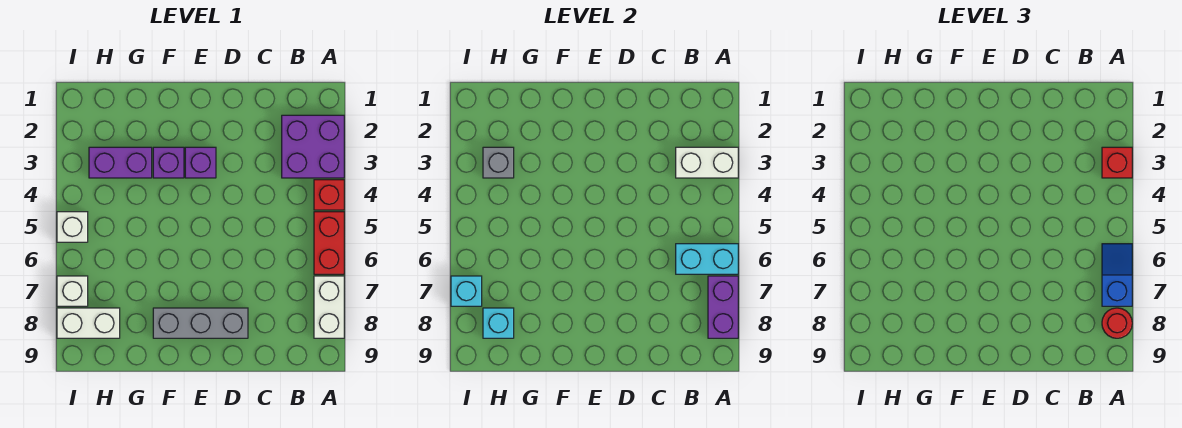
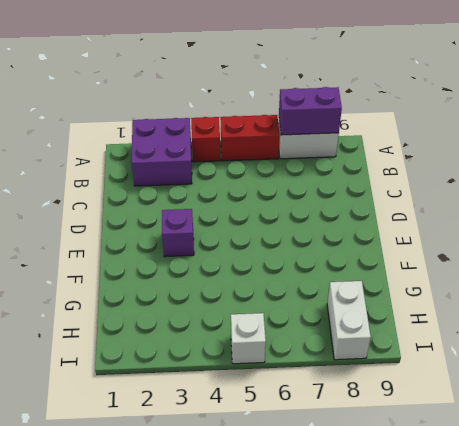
none -> grey 1x3 brick [153,308,248,338]
none -> purple 1x1 brick [153,147,184,178]
none -> purple 1x2 brick [89,147,152,178]

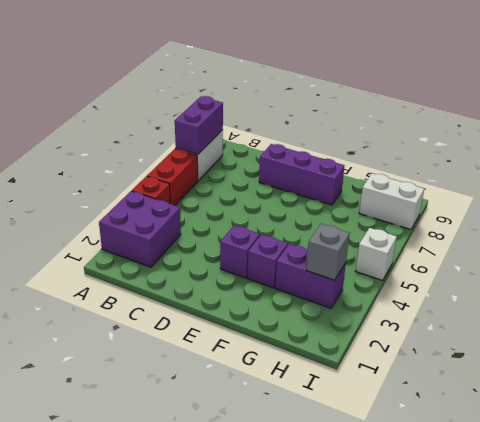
purple 1x3 brick [259,144,344,205] -> grey 1x3 brick [153,308,248,338]
none -> white 1x1 brick [57,276,88,306]
none -> white 1x2 brick [676,147,738,178]
none -> cyan 1x2 brick [676,244,738,274]

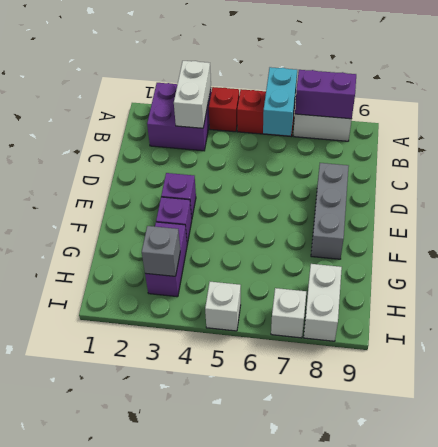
none -> cyan 1x1 brick [483,308,514,338]
none -> cyan 1x1 brick [451,276,482,306]
none -> red 1x1 brick [1102,147,1132,178]

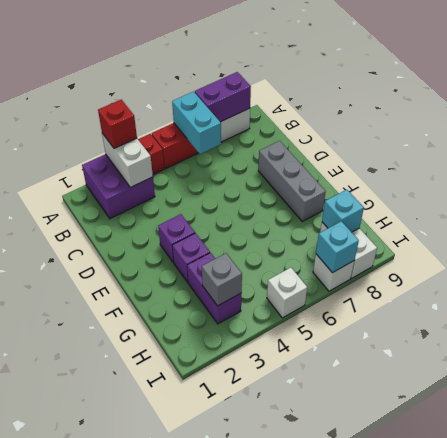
none -> blue 1x2 slope [1102,244,1132,306]
none -> red 1x1 round brick [1102,308,1132,338]

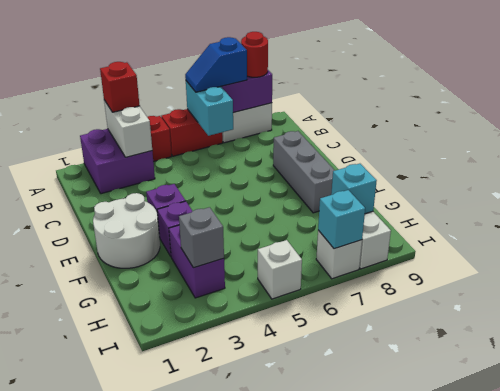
white 2x2 round brick [93,193,160,268] -> none

